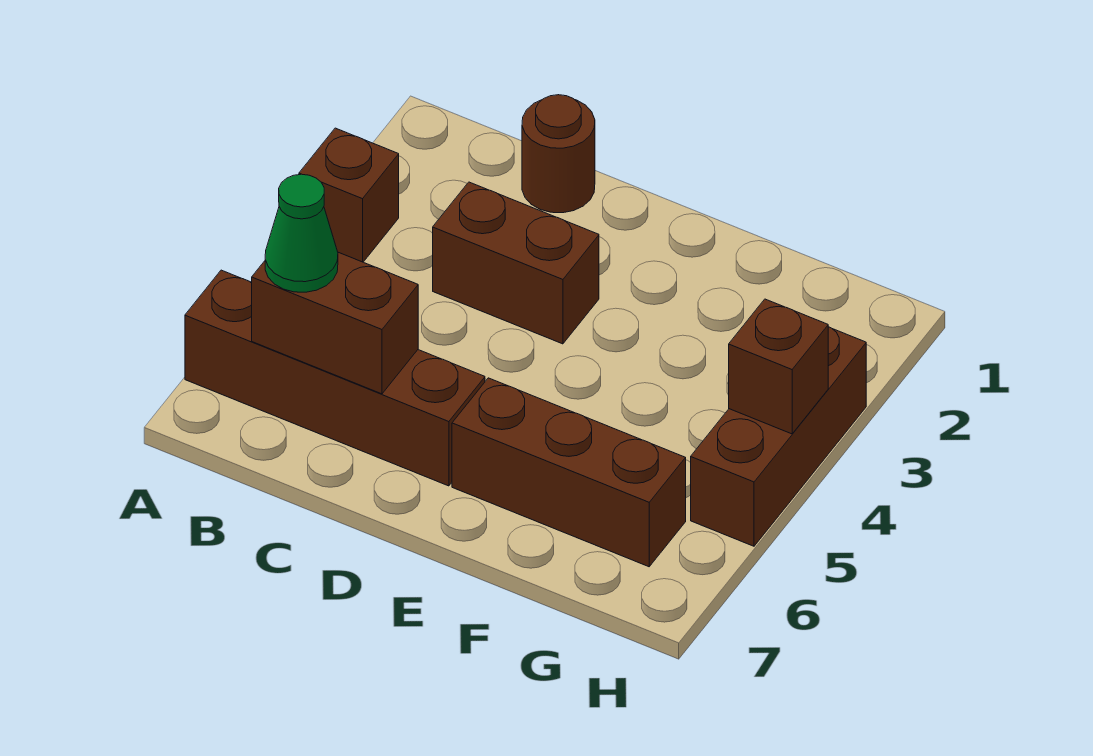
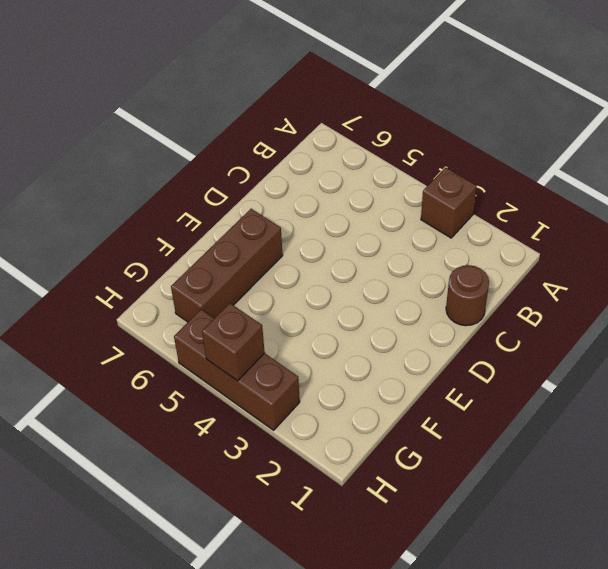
none -> brown 1x4 brick [185,270,485,486]
none -> brown 1x2 brick [433,182,599,344]

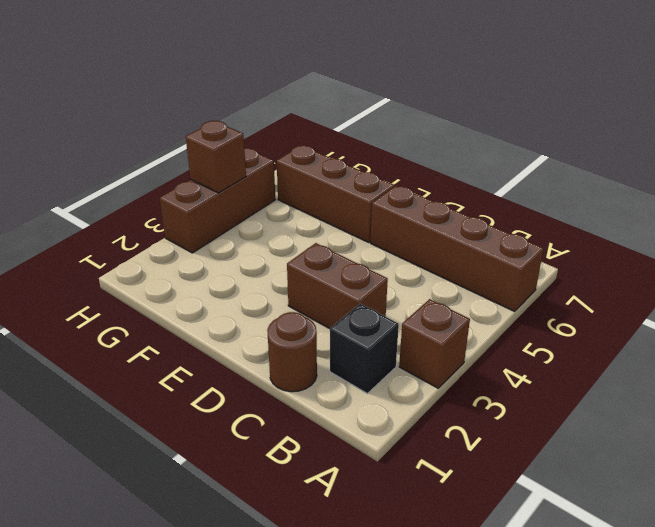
black 1x1 brick [330,304,399,393] -> none
none -> brown 1x2 brick [252,252,418,394]
none -> green 1x1 cone [265,174,338,292]

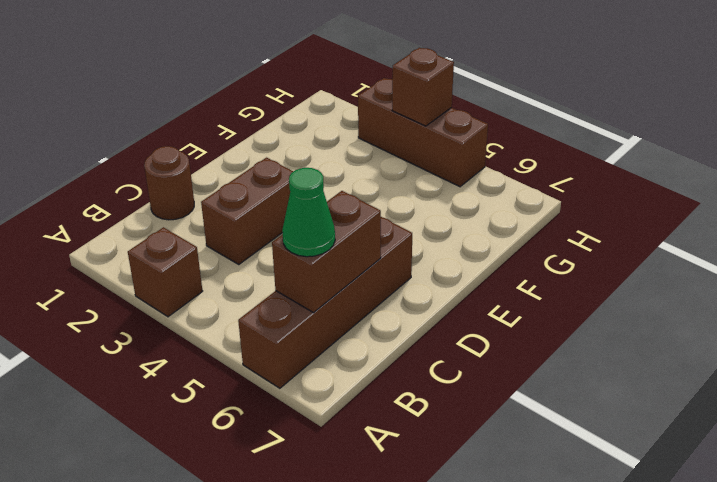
none -> brown 1x3 brick [452,378,686,567]

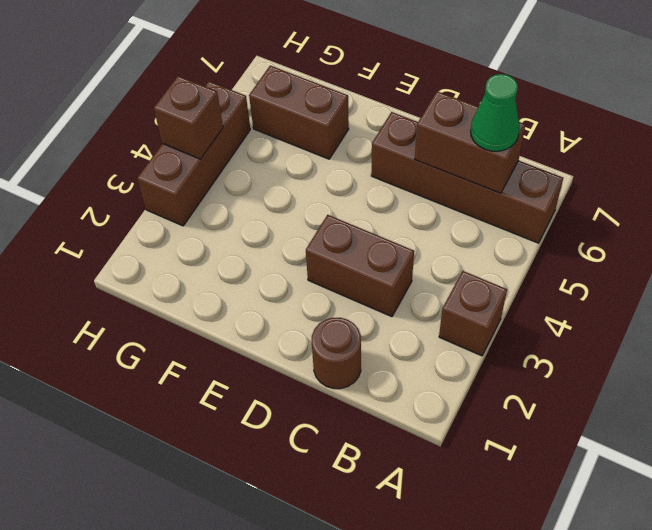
brown 1x2 brick [249,66,349,159] -> brown 1x3 brick [452,378,686,567]

